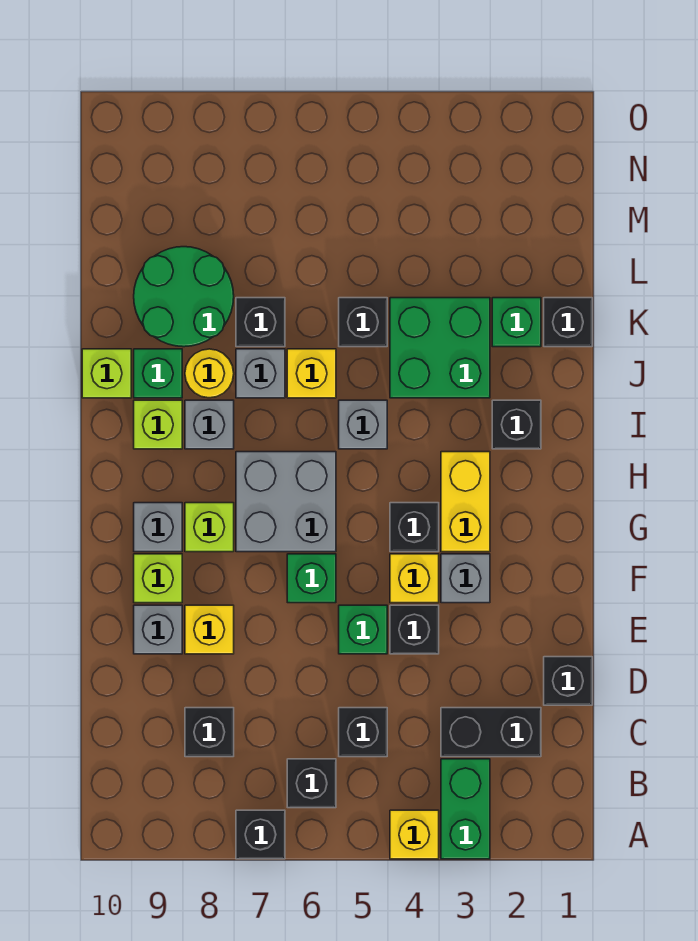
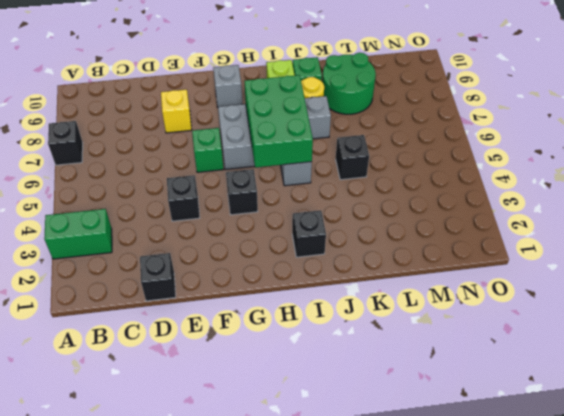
green 2x3 brick [245,75,313,168] -> none
none -> yellow 1x1 brick [390,810,439,859]
none -> black 1x1 brick [287,759,336,808]
none -> black 1x2 brick [441,708,541,757]
none -> black 1x1 brick [339,708,387,757]

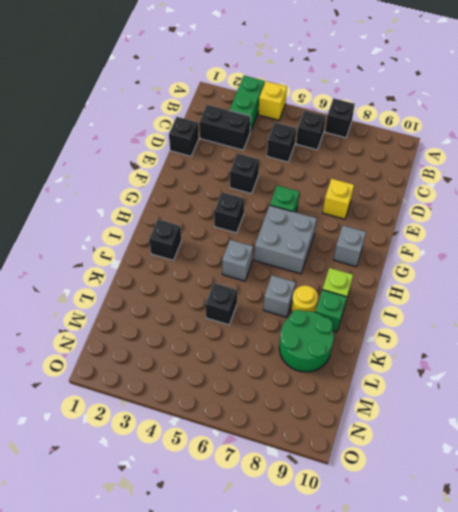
none -> black 1x1 brick [185,708,234,757]
none -> green 1x1 brick [339,605,387,654]
none -> grey 1x1 brick [134,605,182,654]
none -> grey 1x1 brick [441,554,490,603]

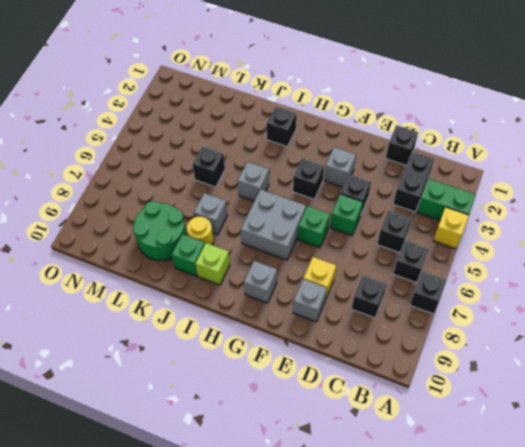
none -> yellow 1x1 brick [390,554,439,603]
none -> lime 1x1 brick [134,554,182,603]
none -> yellow 1x2 brick [441,452,490,552]
none -> lime 1x1 brick [185,503,234,552]

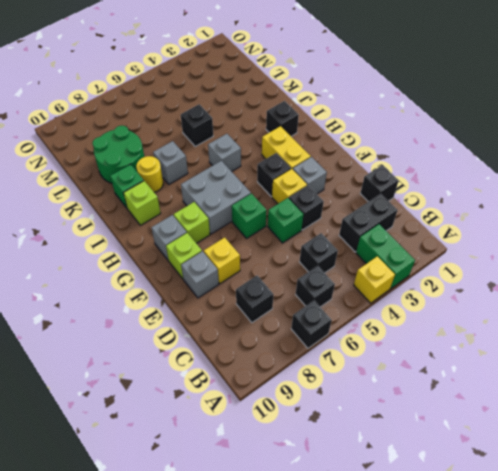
none -> grey 1x1 brick [185,400,234,449]
none -> green 2x2 brick [390,298,490,398]
none -> yellow 1x1 brick [287,349,336,398]
none -> lime 1x1 brick [82,349,131,398]

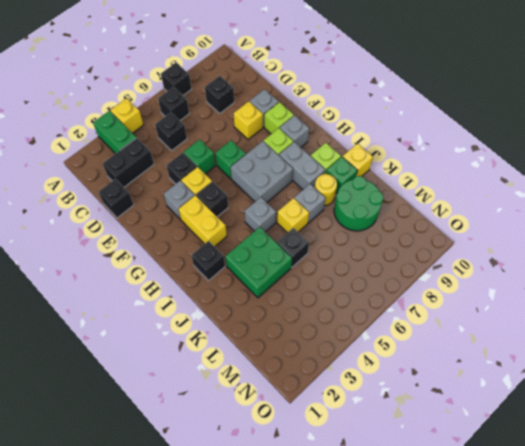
grey 1x2 brick [279,142,325,190] -> grey 1x1 brick [185,400,234,449]
yellow 1x1 brick [343,144,373,177] -> lime 1x1 brick [82,349,131,398]
none -> black 1x1 brick [544,298,592,347]
none -> green 1x1 brick [492,298,541,347]
none -> black 1x1 brick [236,298,285,347]

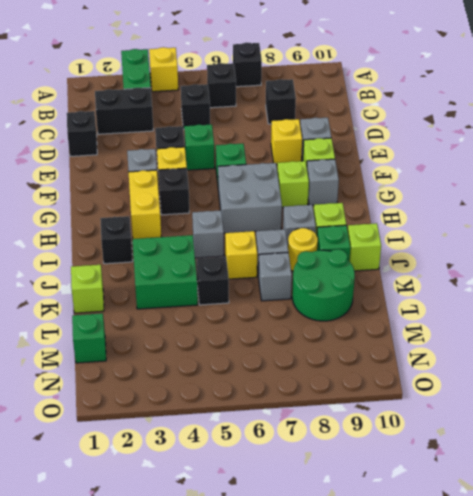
lime 1x1 brick [71,265,104,313] -> black 1x1 brick [544,298,592,347]
grey 1x1 brick [259,253,292,301] -> black 1x1 brick [236,298,285,347]
green 1x1 brick [72,313,106,363] -> green 1x1 brick moved to [492,298,541,347]

